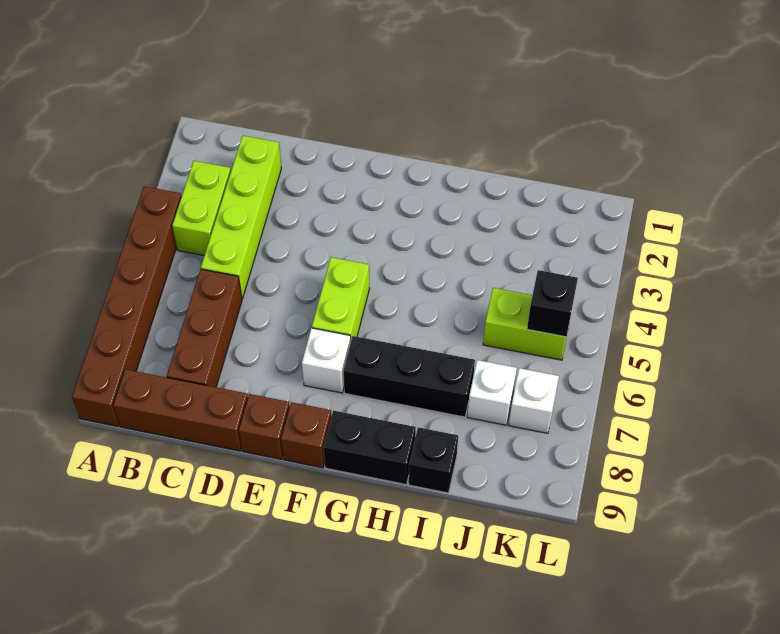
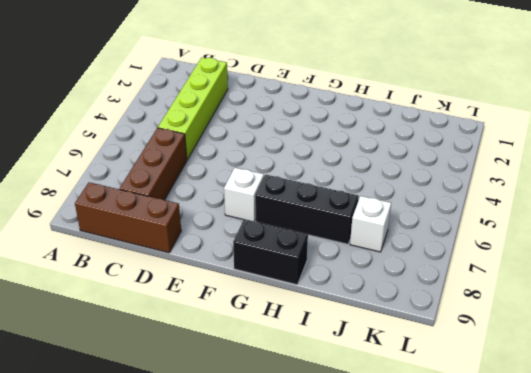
none -> brown 1x6 brick [72,186,182,426]
none -> lime 1x2 brick [172,161,231,256]
none -> brown 1x1 brick [239,394,290,459]

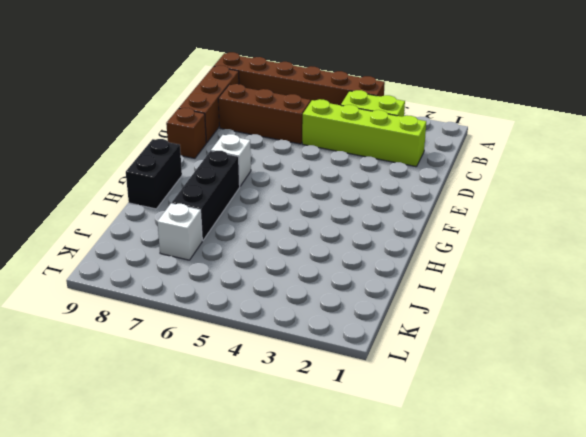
none -> lime 1x2 brick [312,257,370,340]
none -> brown 1x1 brick [281,402,331,468]
none -> black 1x1 brick [409,427,458,493]

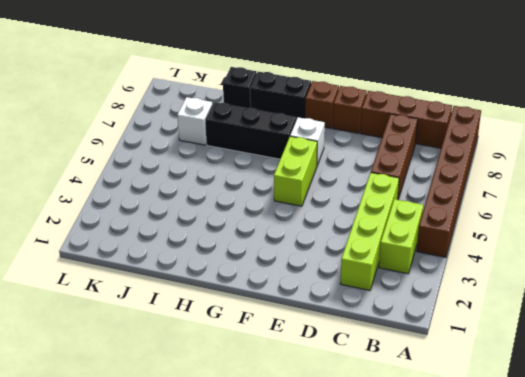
none -> lime 1x2 brick [483,288,567,360]
none -> white 1x1 brick [509,368,559,433]
none -> black 1x1 brick [527,270,578,337]

